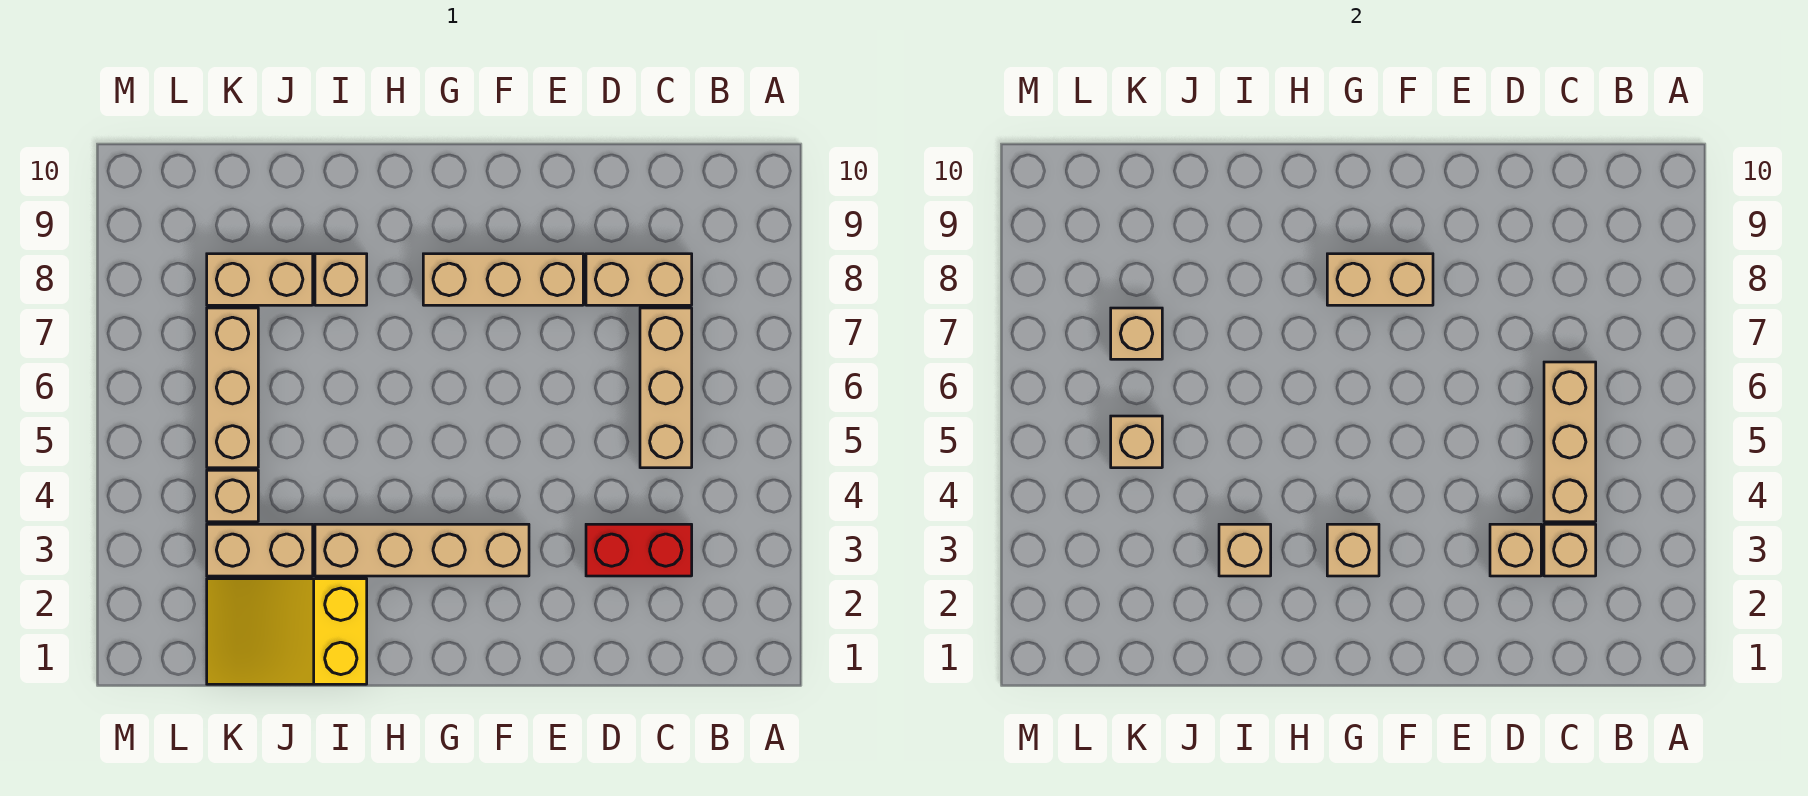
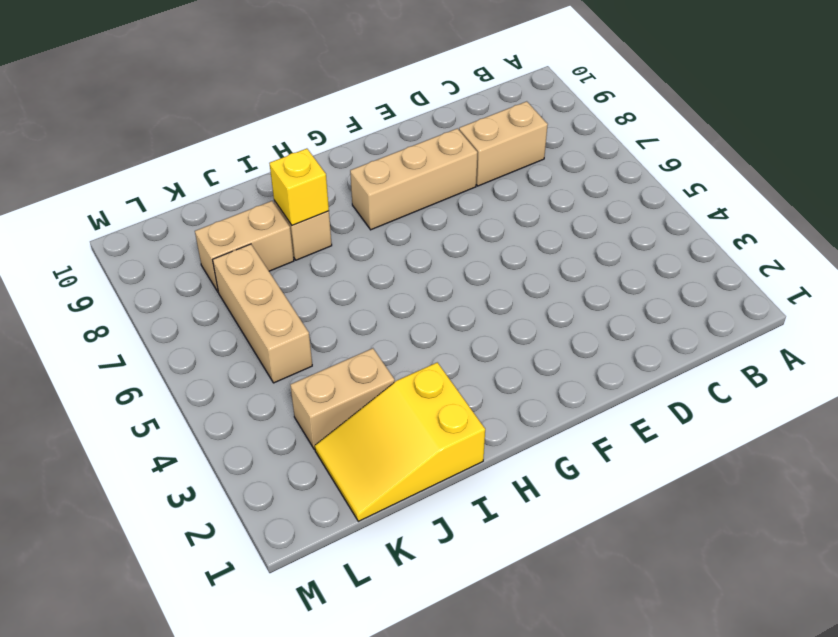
yellow 1x1 brick [269,149,329,225] -> none
none -> red 1x2 brick [586,524,692,576]
none -> tan 1x3 brick [640,308,692,468]
none -> tan 1x4 brick [315,524,529,576]

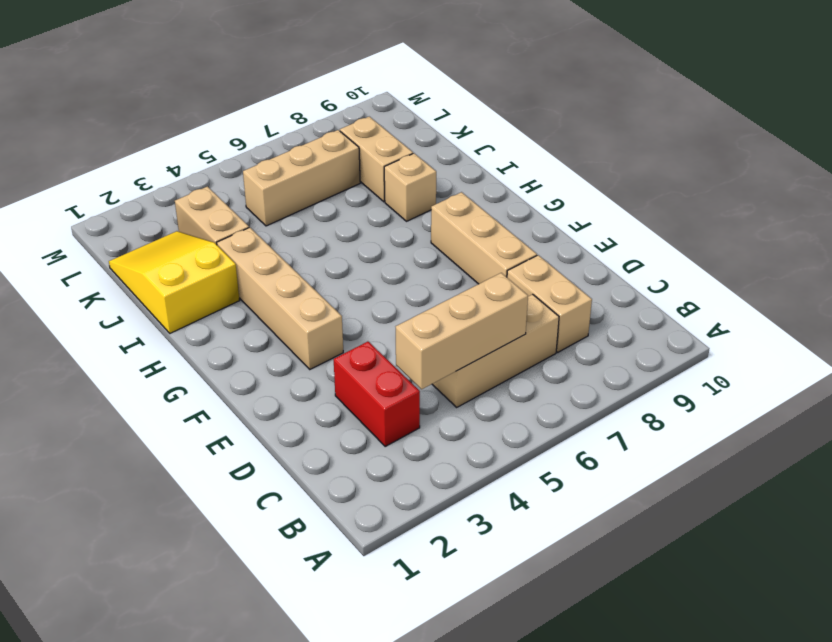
none -> tan 1x1 brick [207,470,258,522]
none -> tan 1x1 brick [1544,524,1596,576]
none -> tan 1x1 brick [1490,524,1541,576]

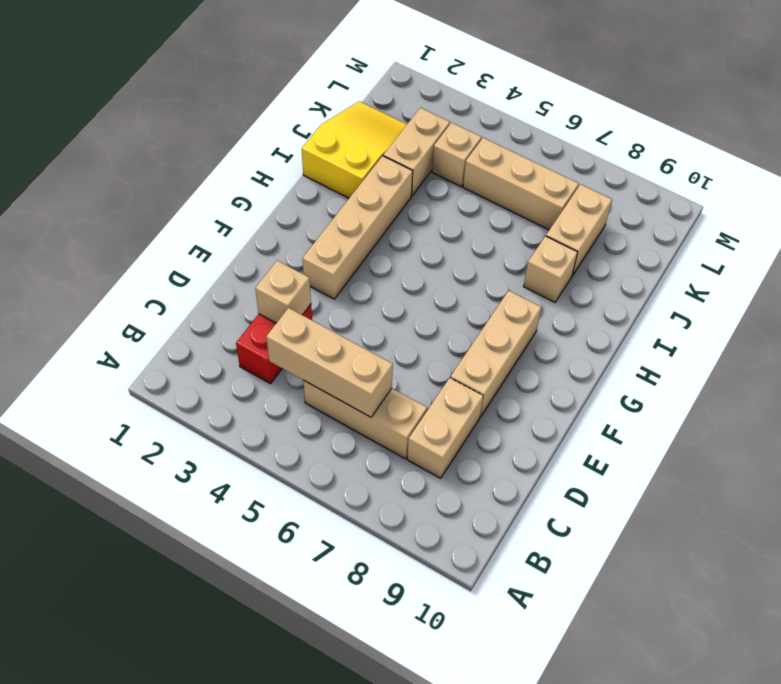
none -> tan 1x1 brick [1544,524,1596,576]
none -> tan 1x2 brick [1327,254,1433,305]
none -> tan 1x1 brick [1327,524,1379,576]

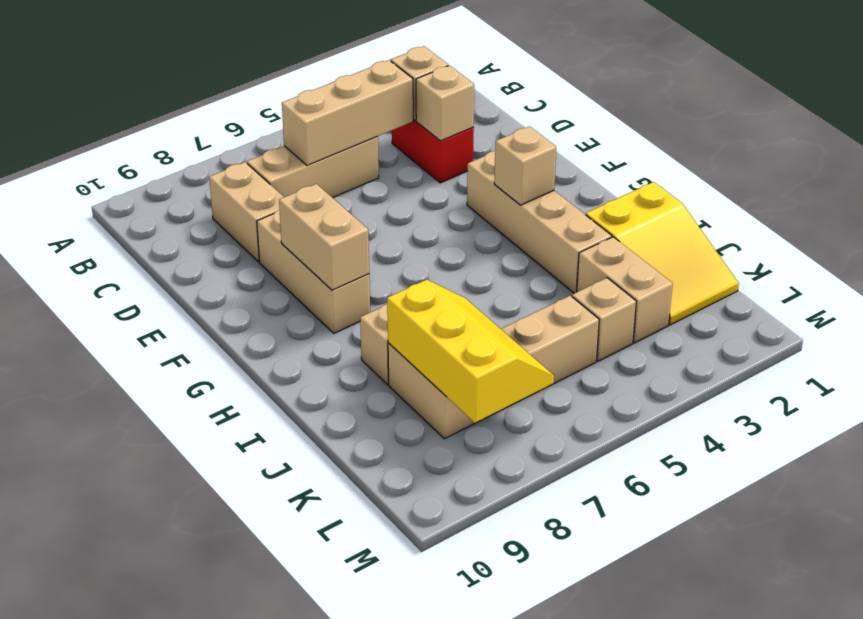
yellow 2x3 slope [387,280,554,423] -> tan 1x1 brick [1111,308,1162,359]
none -> tan 1x1 brick [1219,524,1271,576]
none -> tan 1x1 brick [1111,416,1162,468]

